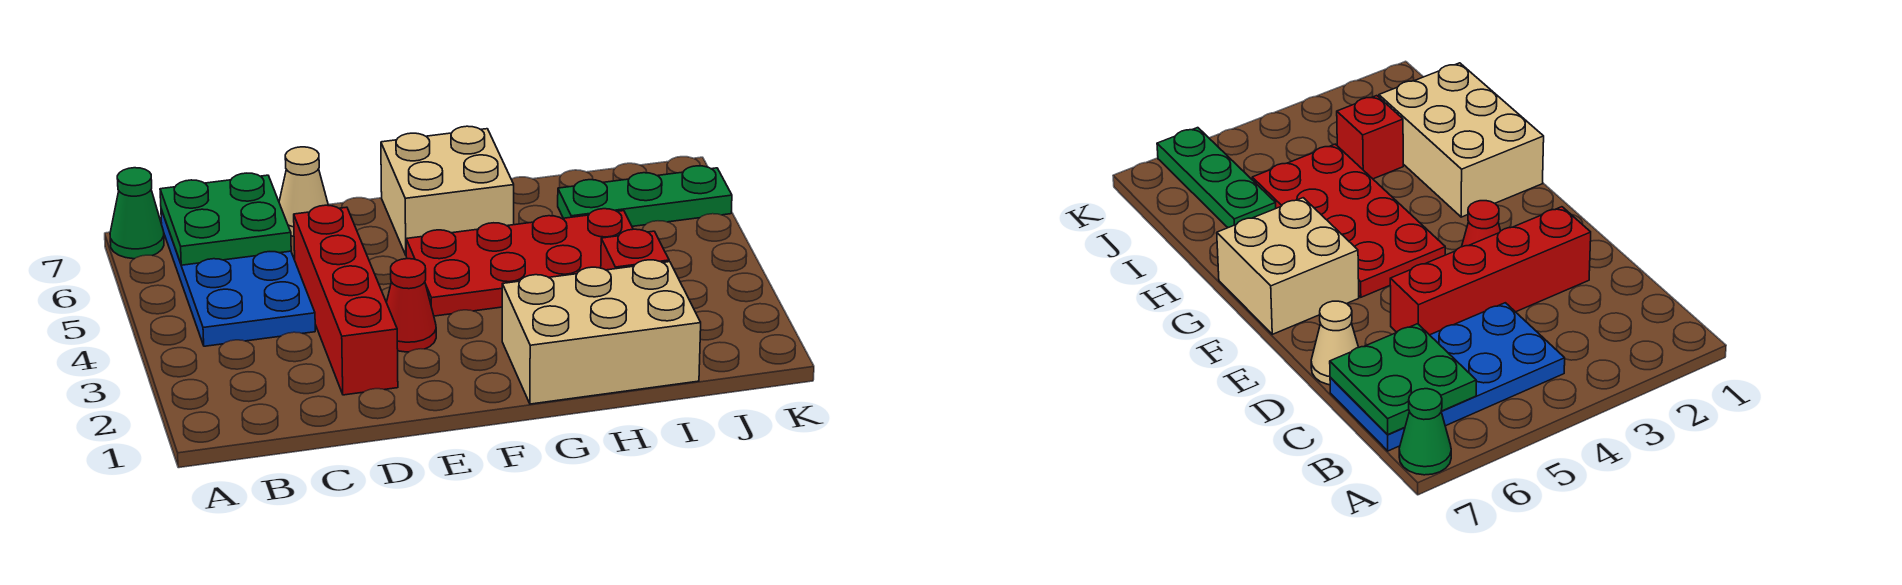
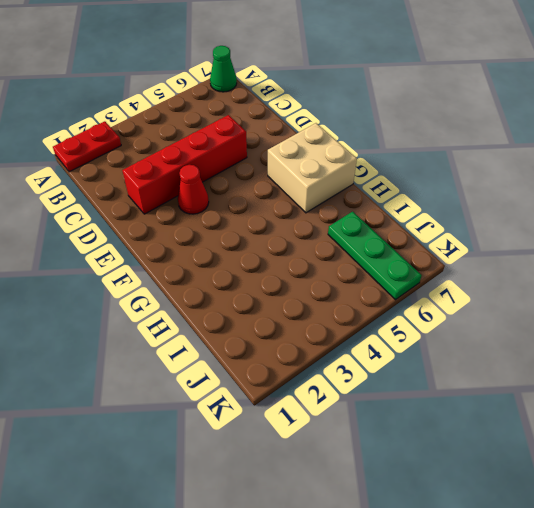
red 1x2 plate [53,121,121,172] -> none
none -> blue 2x4 plate [161,209,315,346]
none -> tan 1x1 cone [279,147,329,236]

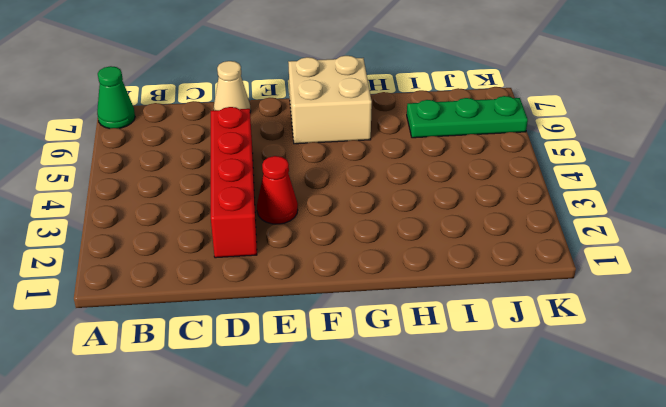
none -> blue 2x4 plate [161,209,315,346]
none -> red 2x4 plate [406,209,633,316]

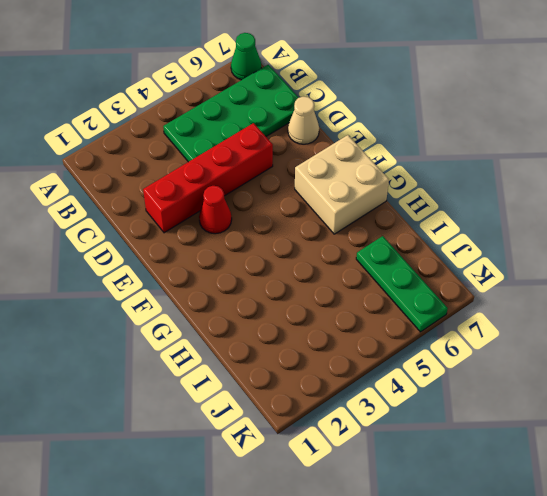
green 2x4 plate [163,65,299,162] -> blue 2x4 plate [161,209,315,346]
none -> red 2x4 plate [406,209,633,316]
none -> tan 2x3 brick [502,260,701,404]

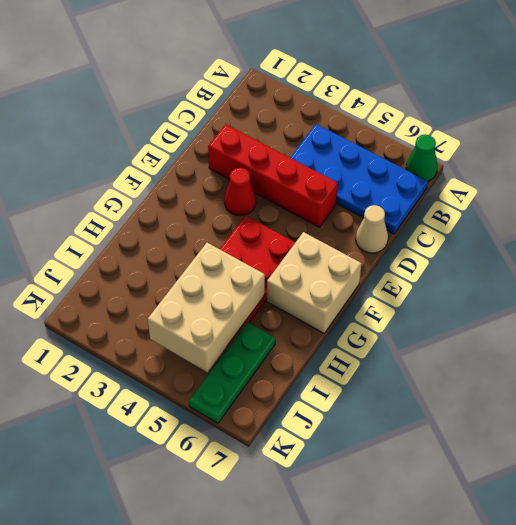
tan 2x3 brick [148,243,265,372] -> tan 2x3 brick moved to [502,260,701,404]
none -> red 1x1 brick [601,229,669,270]
none -> green 2x2 plate [160,173,291,265]

